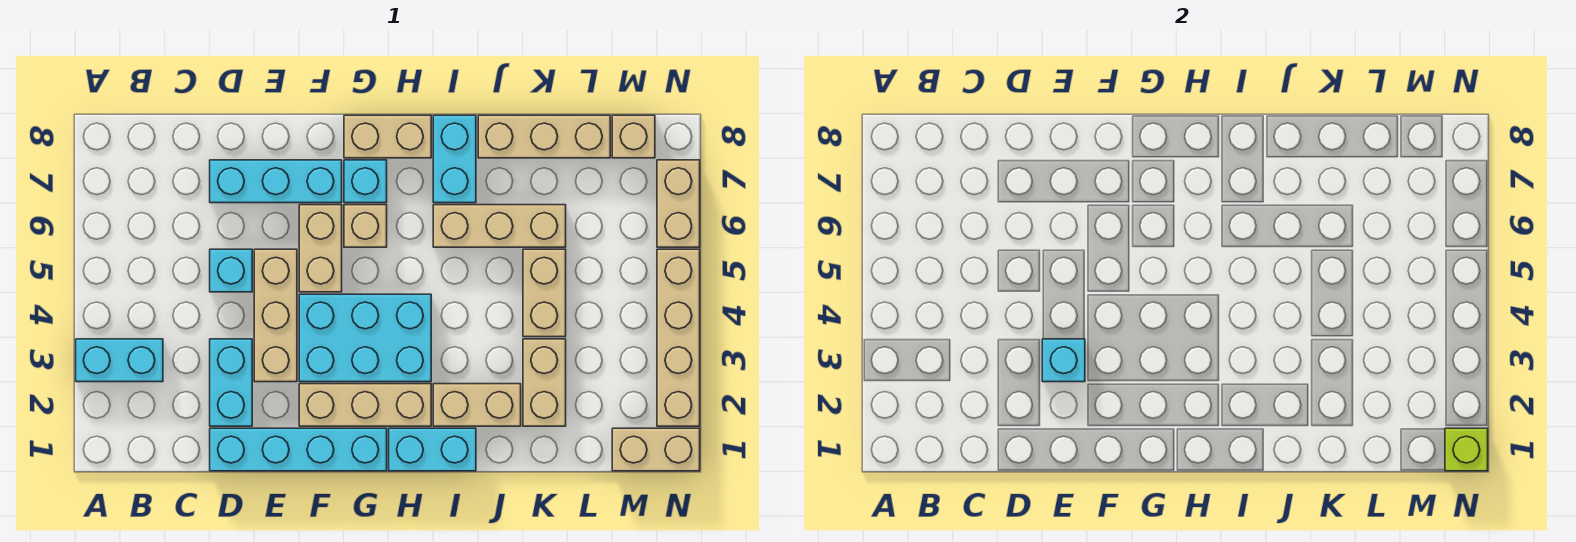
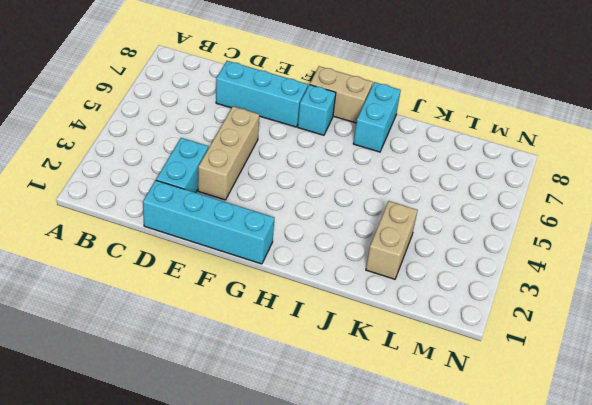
none -> cyan 1x2 brick [76,339,163,382]
none -> cyan 1x1 brick [210,249,252,292]
none -> tan 1x3 brick [299,384,431,426]

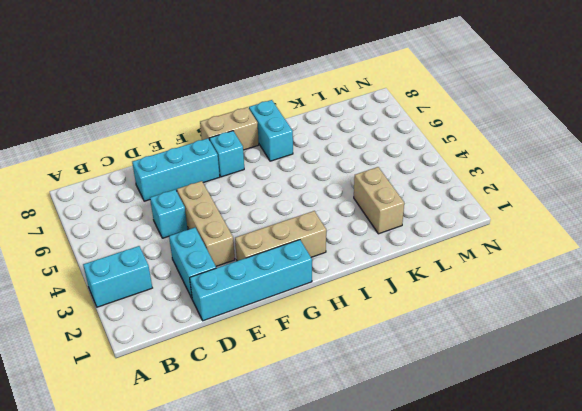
none -> cyan 2x3 brick [299,294,431,382]
none -> tan 1x2 brick [299,205,342,292]
none -> tan 1x1 brick [344,205,387,247]

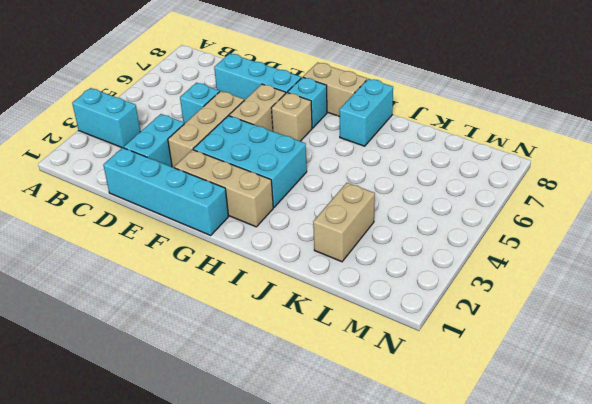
none -> cyan 1x2 brick [389,428,476,471]
none -> tan 1x2 brick [433,384,521,426]
none -> tan 1x3 brick [433,205,566,247]

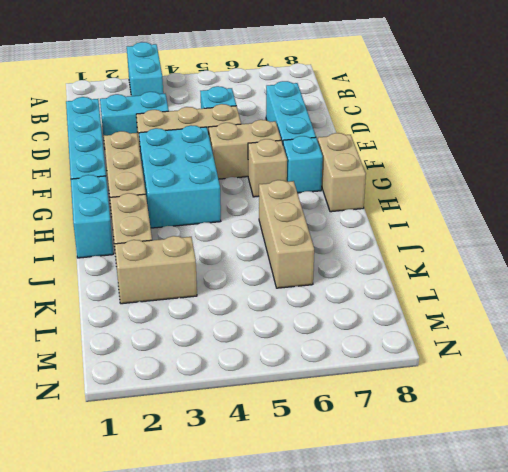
none -> cyan 1x2 brick [433,115,476,203]
none -> tan 1x3 brick [478,115,610,158]
none -> tan 1x2 brick [523,249,566,337]

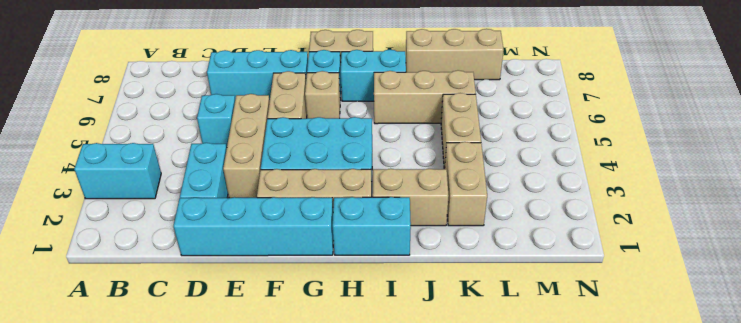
cyan 1x2 brick [341,50,406,101] -> cyan 1x2 brick turned to [433,115,476,203]
none -> tan 1x2 brick [612,428,700,471]
none -> tan 1x1 brick [612,115,655,158]
none -> tan 1x4 brick [657,249,700,426]

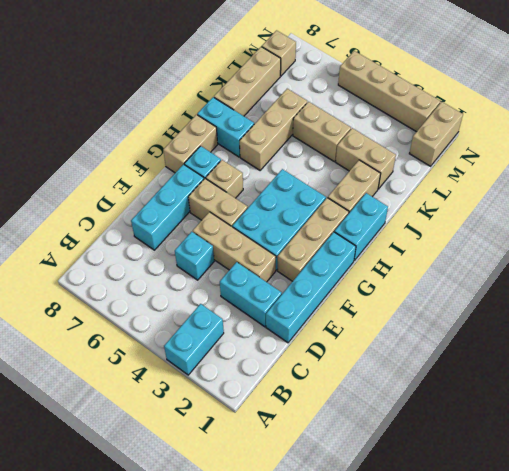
none -> tan 1x2 brick [657,160,700,247]
none -> cyan 1x1 brick [1042,339,1085,382]
none -> lime 1x1 brick [1445,428,1488,471]

